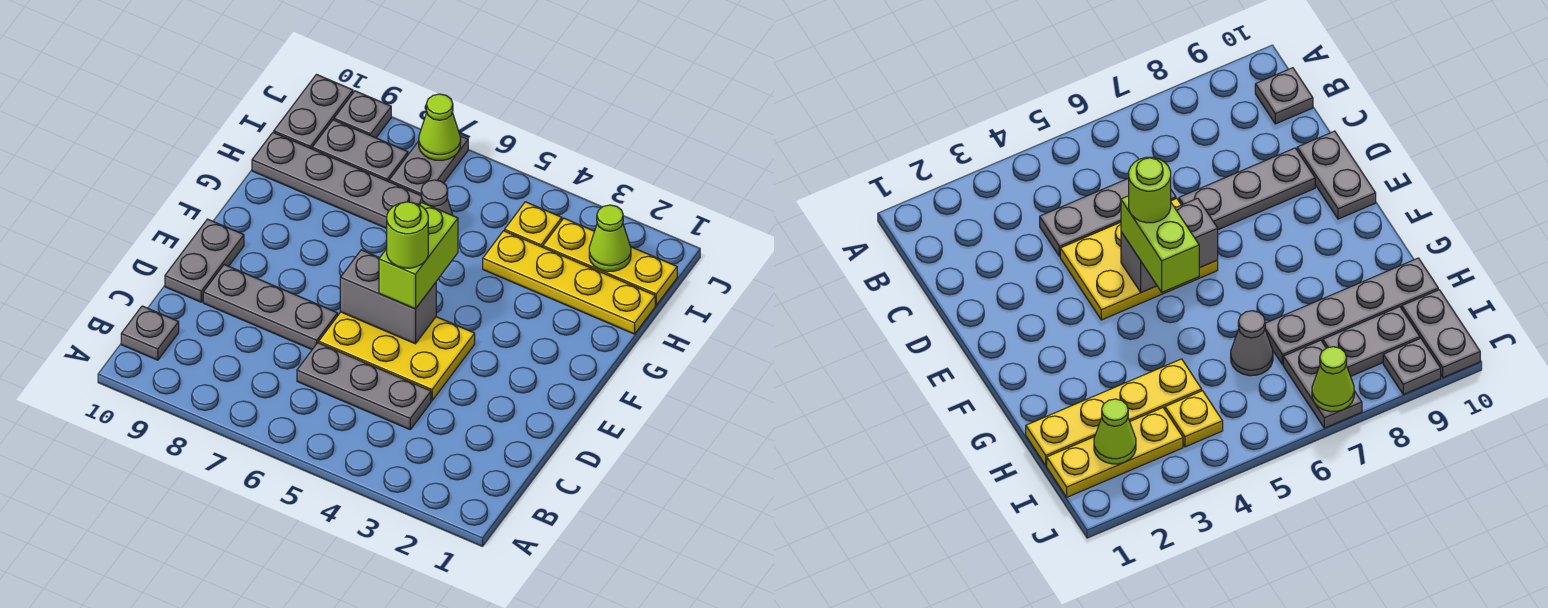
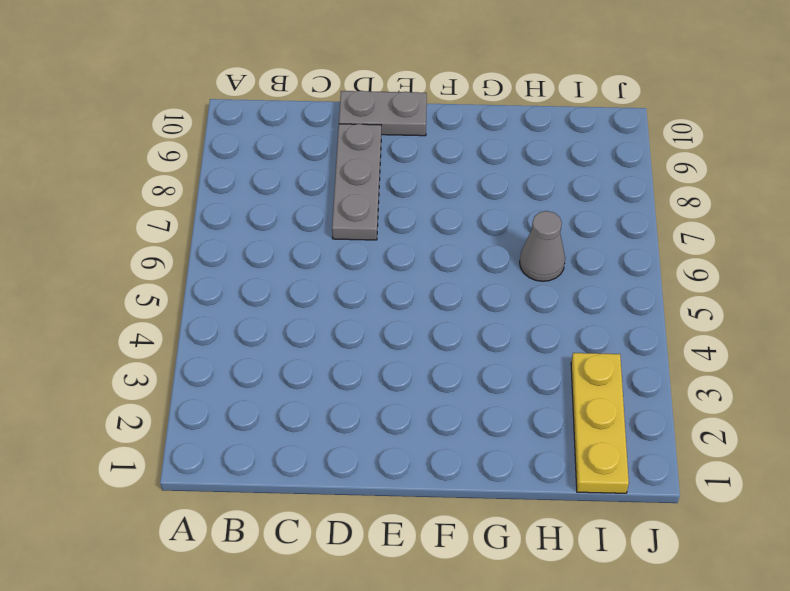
none -> grey 1x1 plate [121,306,179,360]
none -> grey 1x3 plate [297,343,431,429]
none -> yellow 2x3 plate [319,312,475,401]

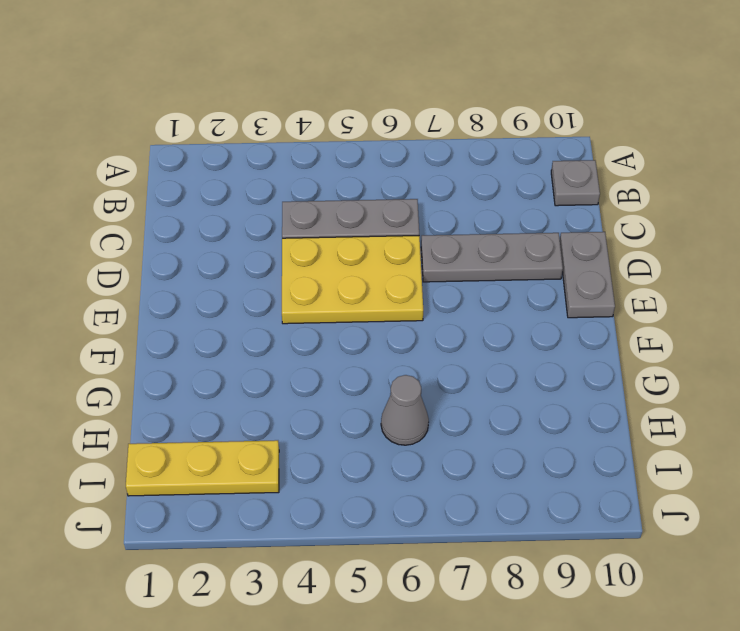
none -> yellow 1x4 plate [483,231,655,334]
none -> grey 1x4 plate [252,132,422,228]
none -> yellow 1x1 plate [505,202,562,247]

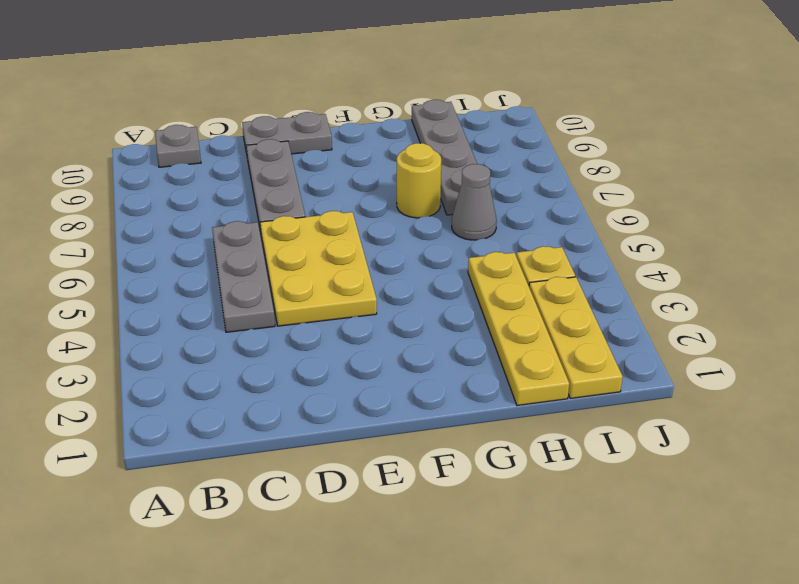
yellow 1x1 round brick [397,143,441,218] -> none
none -> grey 1x2 plate [389,136,468,195]
none -> grey 1x2 plate [312,120,408,182]
none -> grey 1x2 plate [274,75,353,149]

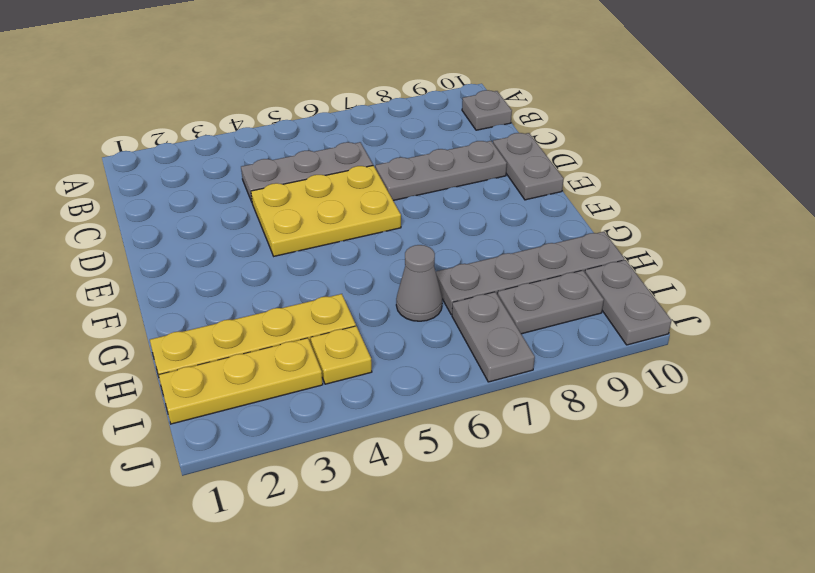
none -> grey 1x1 plate [334,91,391,138]
none -> grey 1x2 brick [340,250,436,344]
none -> lime 1x1 cone [589,205,631,271]

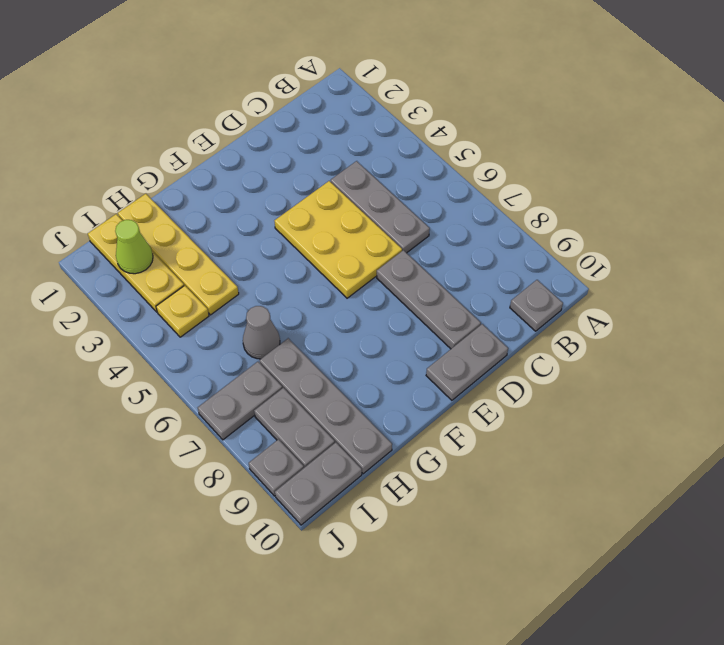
none -> grey 1x2 brick [340,250,436,344]
none -> lime 1x1 cone [419,94,461,160]
none -> lime 1x2 brick [379,202,458,309]

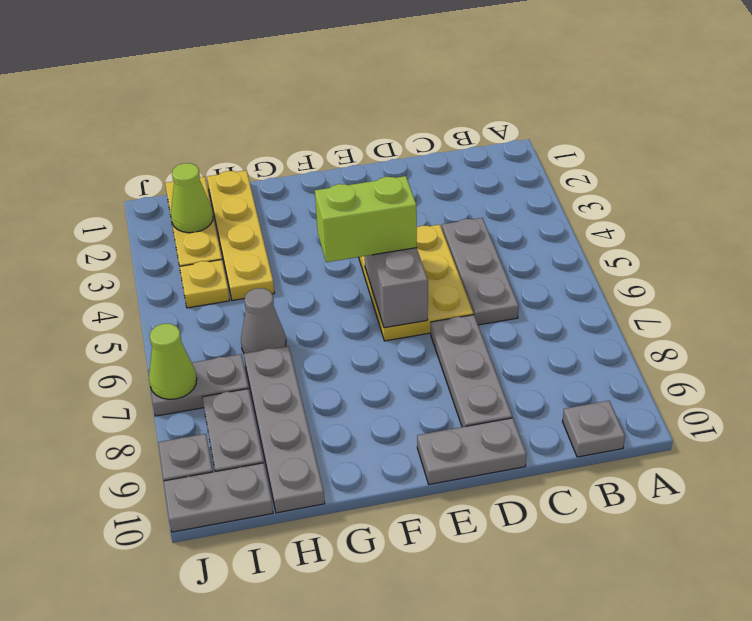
none -> lime 1x1 round brick [387,202,428,268]

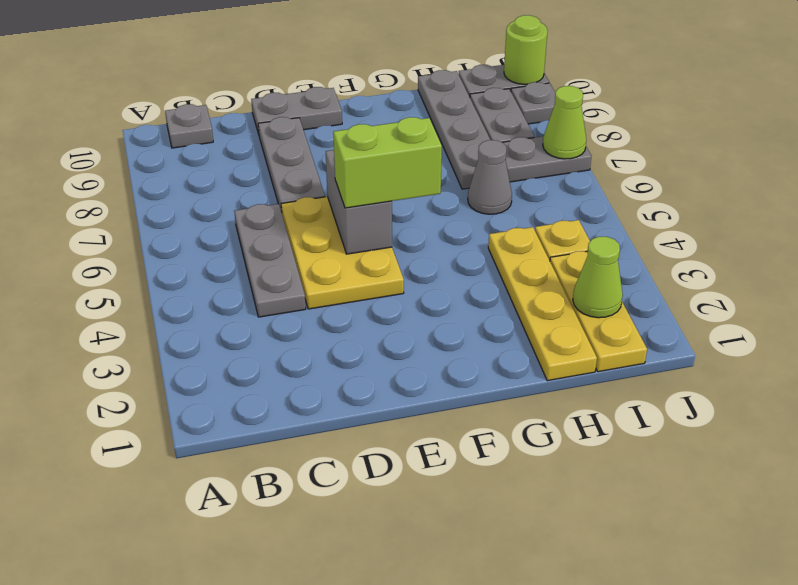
lime 1x1 round brick [504,15,547,84] -> lime 1x1 round brick moved to [387,202,428,268]

